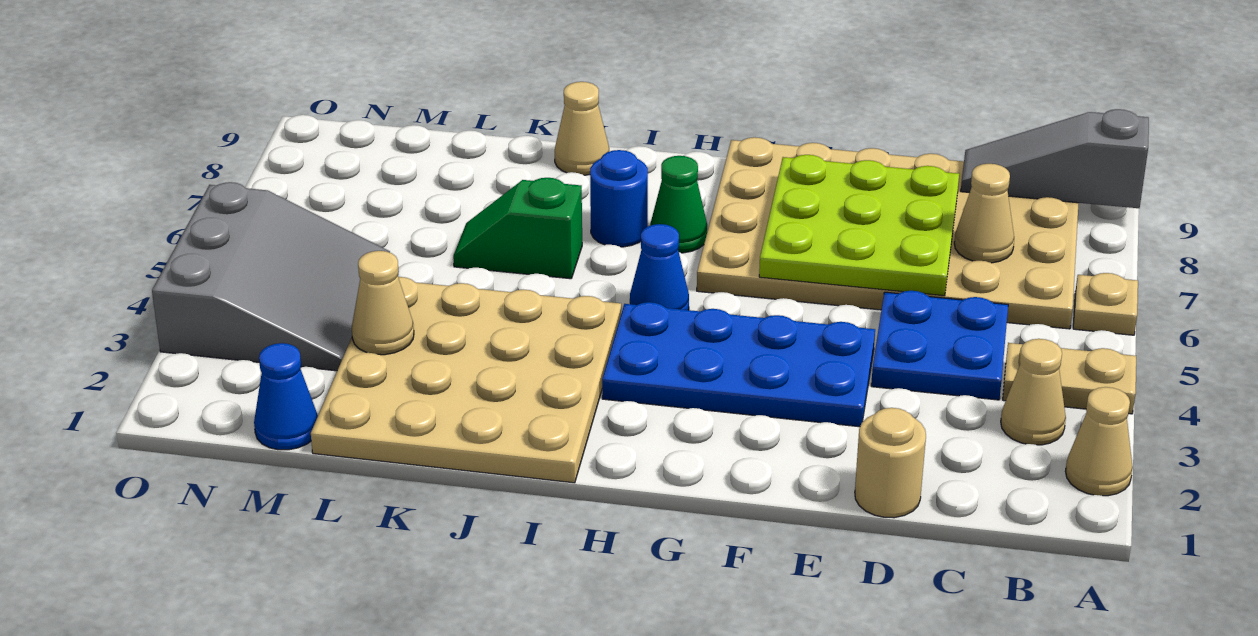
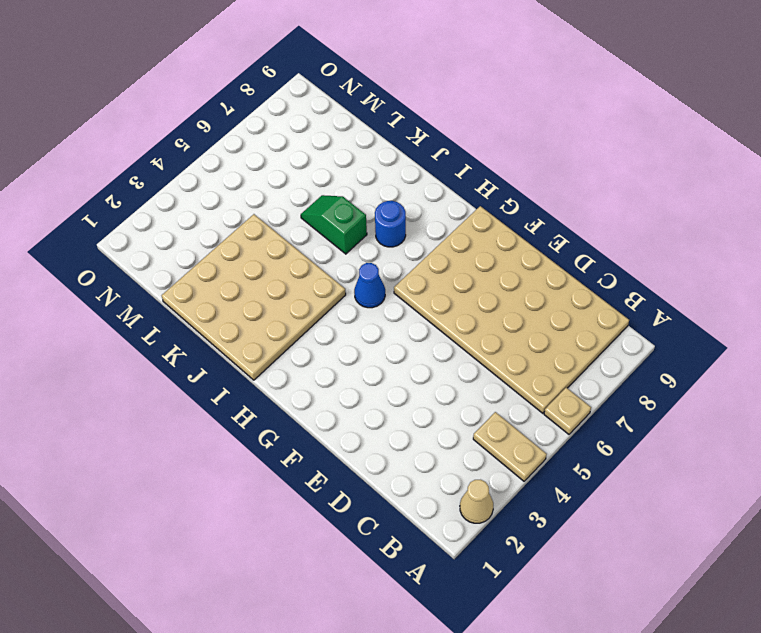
none -> tan 1x1 cone [1001,339,1066,445]
none -> blue 2x2 plate [871,291,1008,400]
none -> tan 1x1 round brick [855,408,926,518]

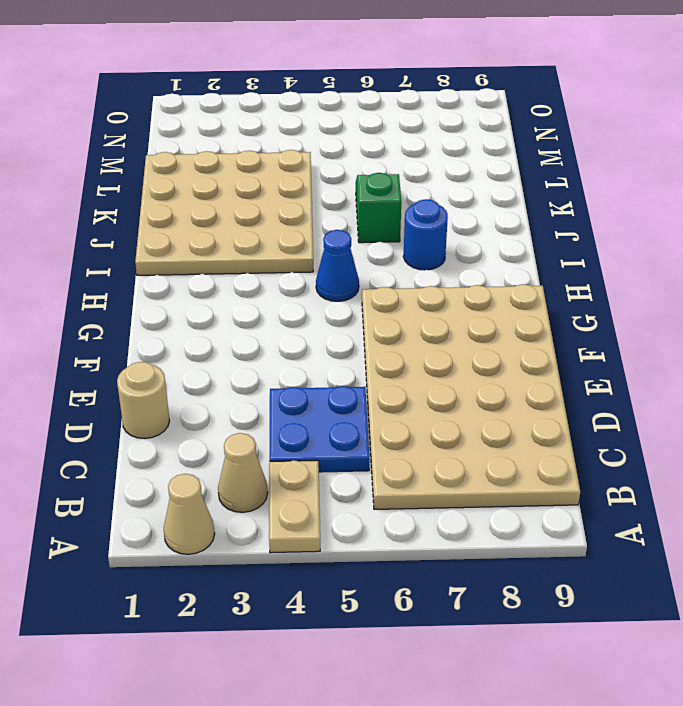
none -> tan 1x1 plate [1073,273,1138,335]
none -> blue 2x4 plate [602,302,875,427]
none -> green 1x1 cone [650,156,707,253]

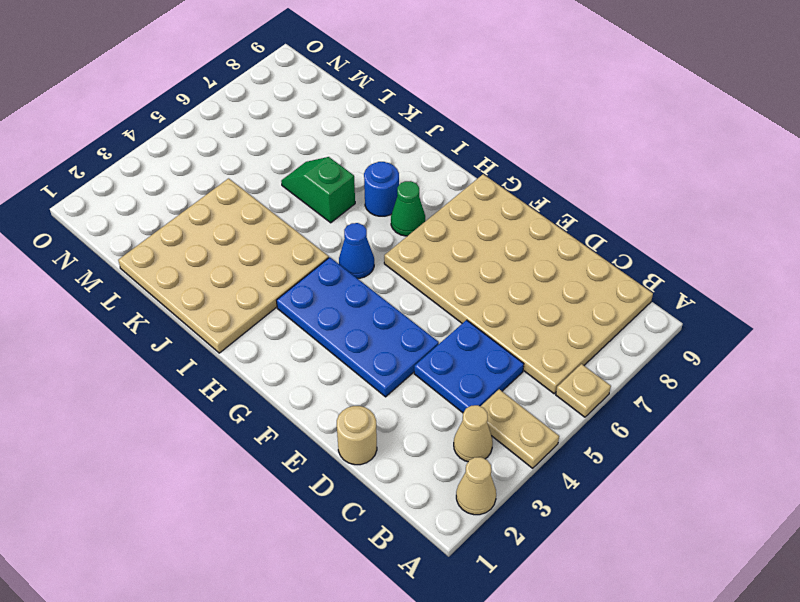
none -> tan 1x1 cone [555,82,609,175]
none -> blue 1x1 cone [254,343,318,450]
none -> grey 3x3 slope [152,182,390,371]

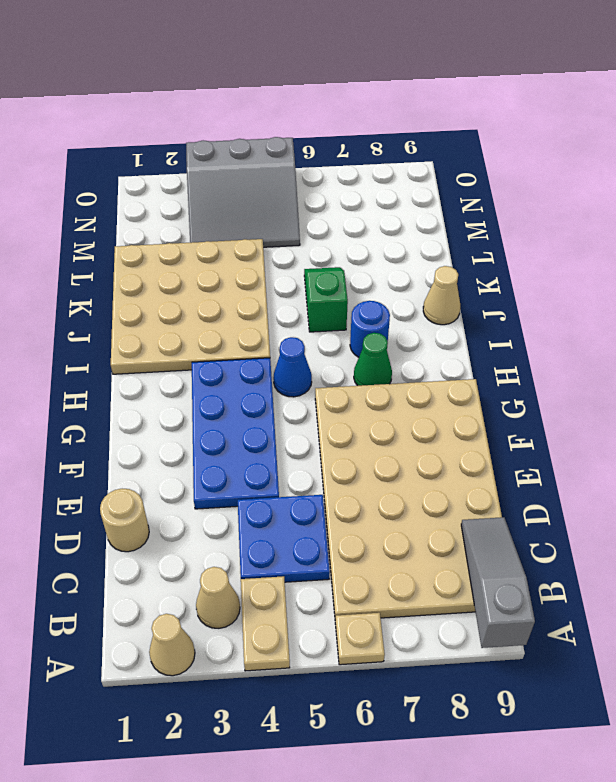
none -> blue 1x1 cone [254,343,318,450]
none -> tan 1x1 cone [954,164,1014,263]
none -> lime 3x3 plate [759,155,959,296]

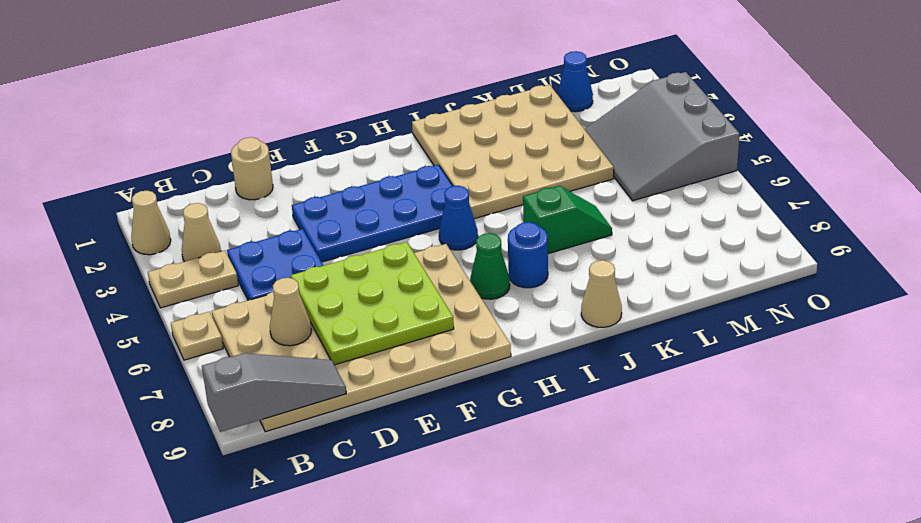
none -> tan 1x1 cone [352,251,414,355]

